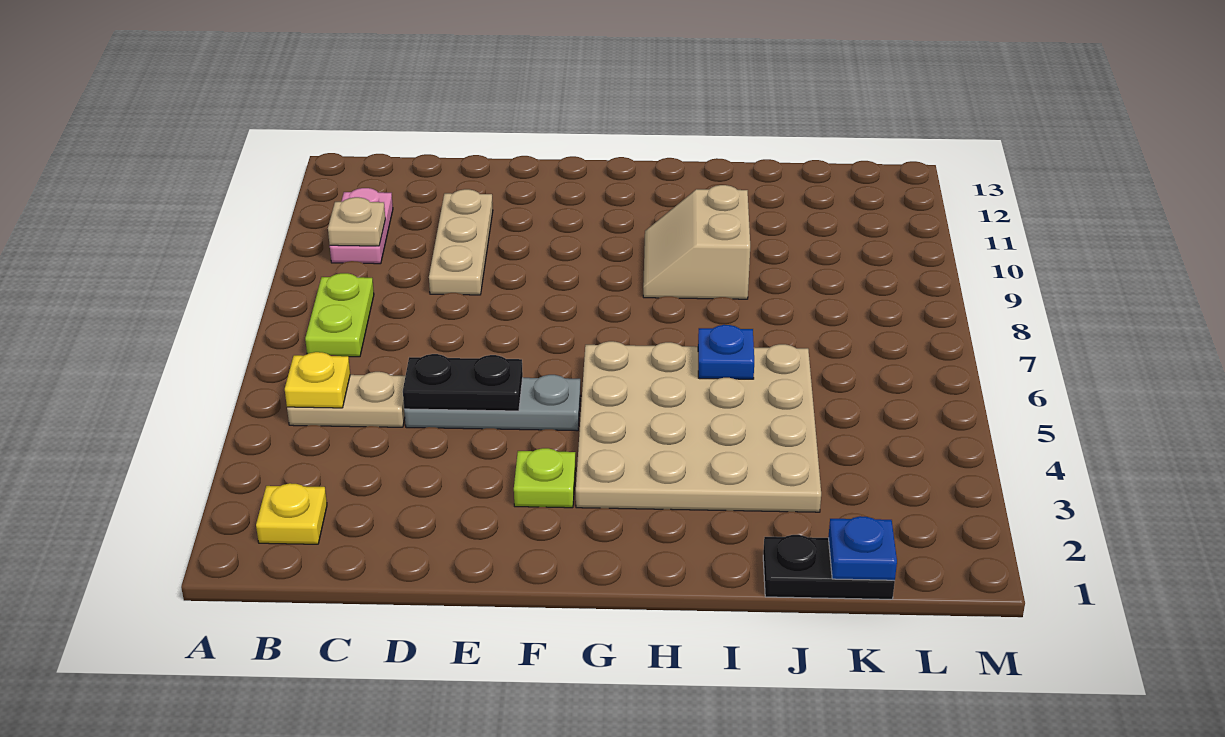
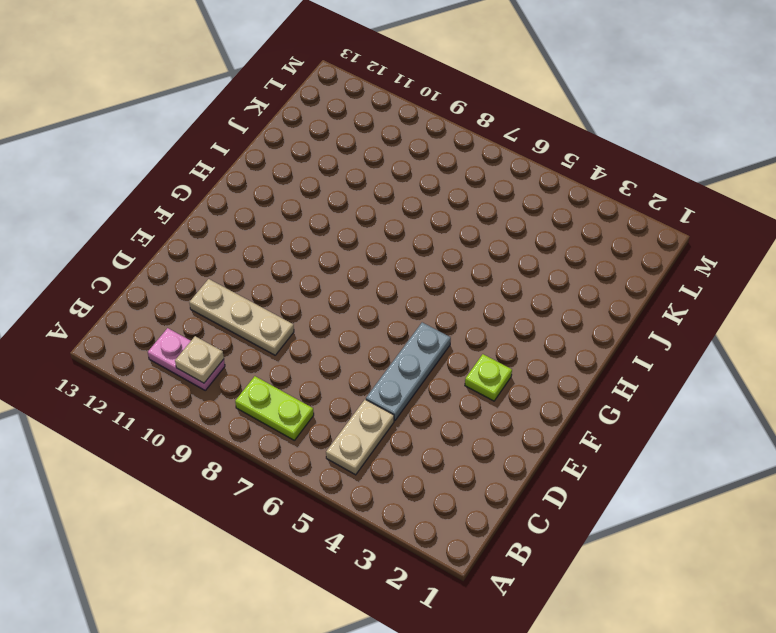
none -> yellow 1x1 plate [256,483,327,544]
none -> tan 4x4 plate [576,341,821,512]
none -> tan 2x2 slope [643,185,750,299]

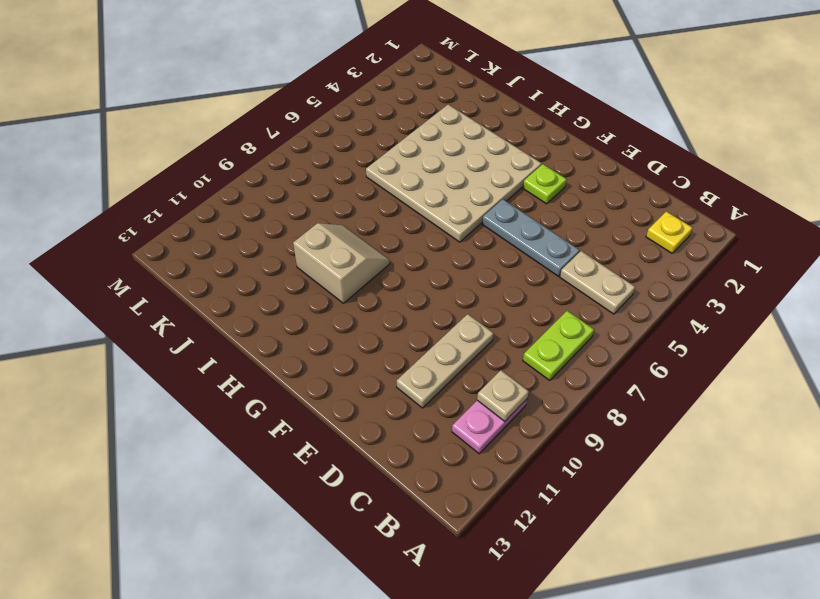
tan 2x2 slope [293,223,390,303] -> tan 2x2 slope turned to [643,185,750,299]
none -> black 1x2 plate [763,535,895,599]
none -> yellow 1x1 plate [285,352,350,408]
none -> black 1x2 plate [403,354,523,411]

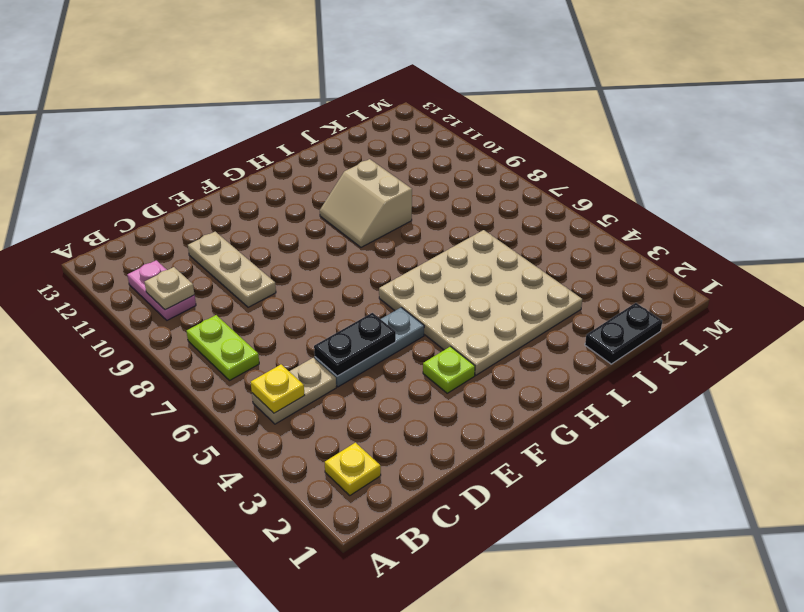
none -> blue 1x1 plate [698,325,754,379]
none -> blue 1x1 plate [828,516,897,580]

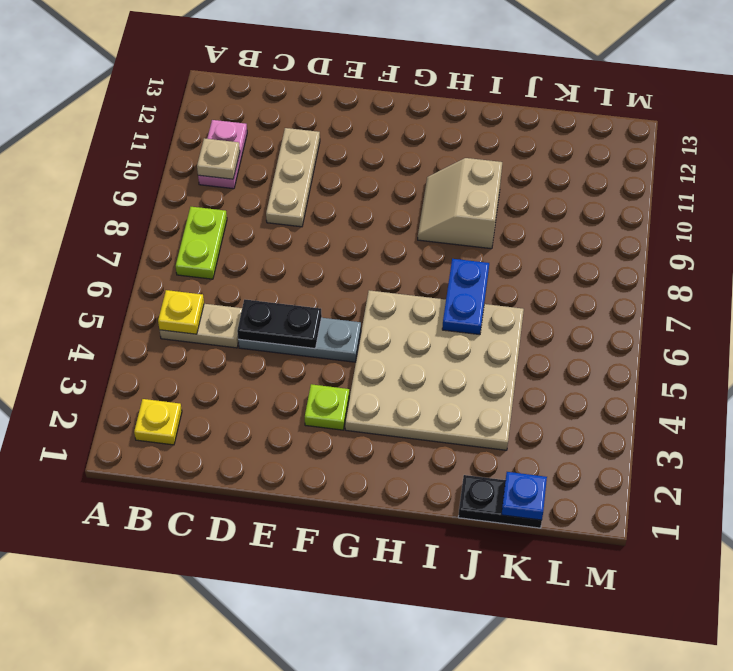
blue 1x2 plate [442,259,489,335] -> blue 1x1 plate [698,325,754,379]

